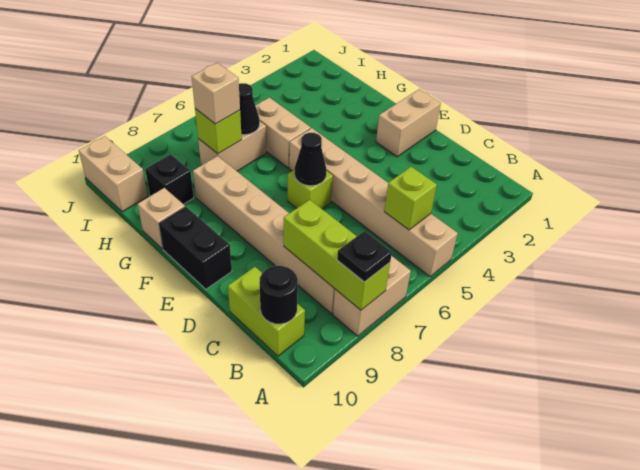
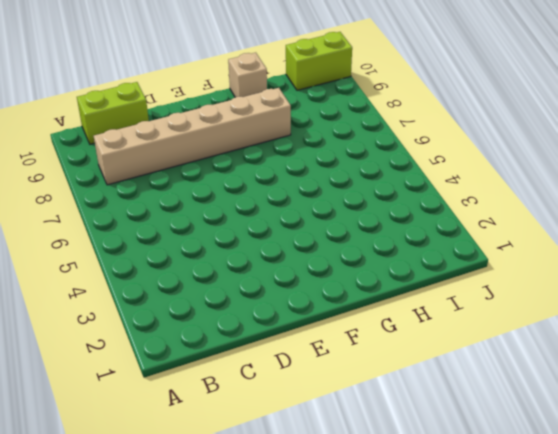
lime 1x2 brick [286,32,352,90] -> tan 1x2 brick [79,136,148,212]
none -> tan 1x6 brick [289,128,458,276]
none -> tan 1x2 brick [333,256,411,336]
none -> tan 1x2 brick [376,89,441,157]

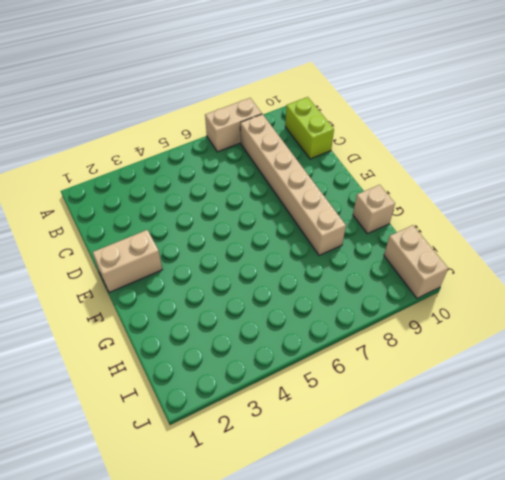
none -> tan 1x6 brick [289,128,458,276]
none -> lime 1x1 brick [288,170,333,209]
none -> black 1x2 brick [159,206,232,289]

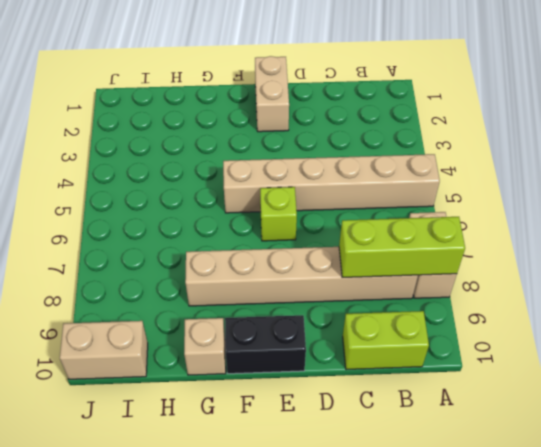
none -> tan 1x2 brick [255,97,311,168]
none -> tan 1x2 brick [198,122,266,171]
none -> black 1x1 brick [145,154,194,204]

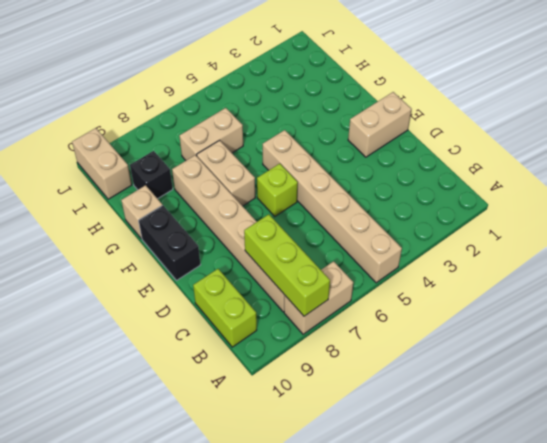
tan 1x2 brick [197,140,255,206] -> tan 1x2 brick moved to [255,97,311,168]
none -> lime 1x1 brick [384,167,437,230]
none -> black 1x1 round brick [259,266,298,324]
none -> black 1x1 cone [295,133,326,186]

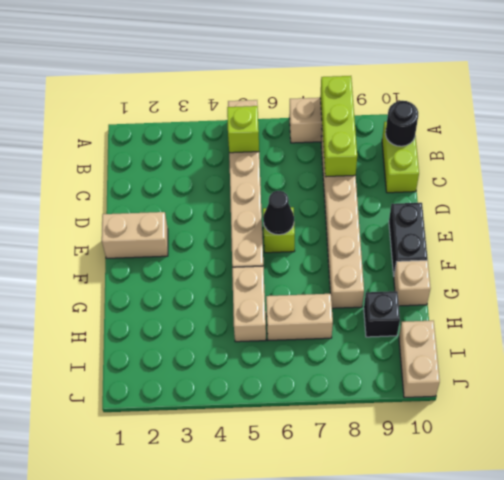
none -> black 1x1 cone [239,83,260,135]
none -> lime 1x1 brick [195,109,242,154]
none -> black 1x1 plate [337,231,392,282]

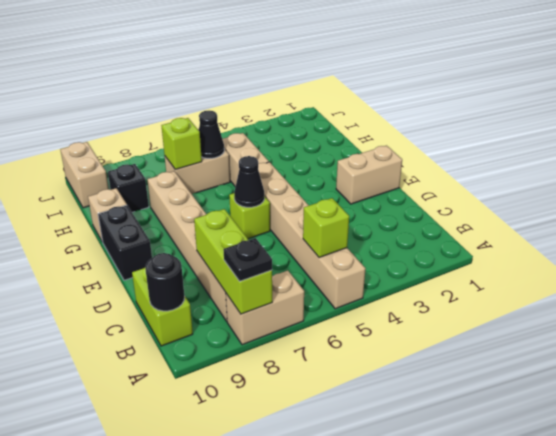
none -> tan 1x1 brick [192,63,240,124]

